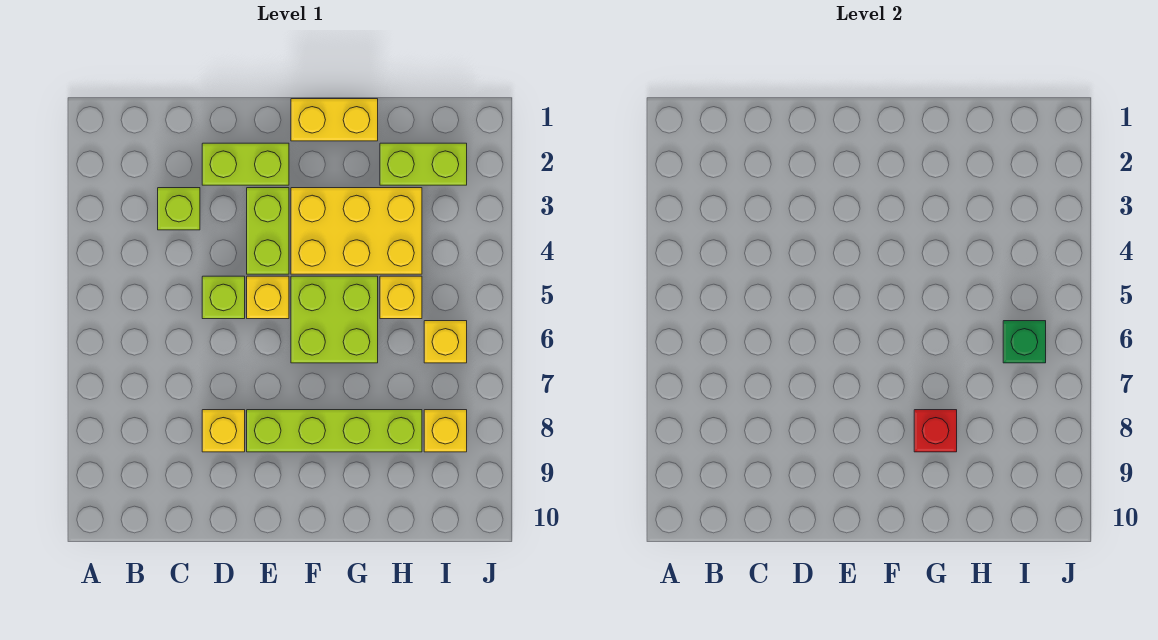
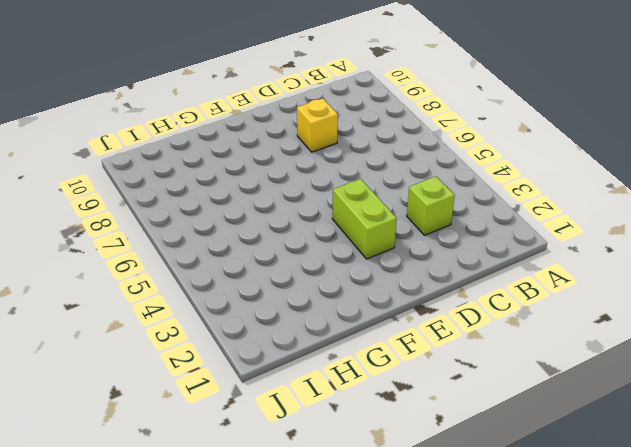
none -> lime 1x2 brick [202,143,289,185]
none -> lime 1x1 brick [202,276,245,319]
none -> yellow 1x1 brick [247,276,289,319]

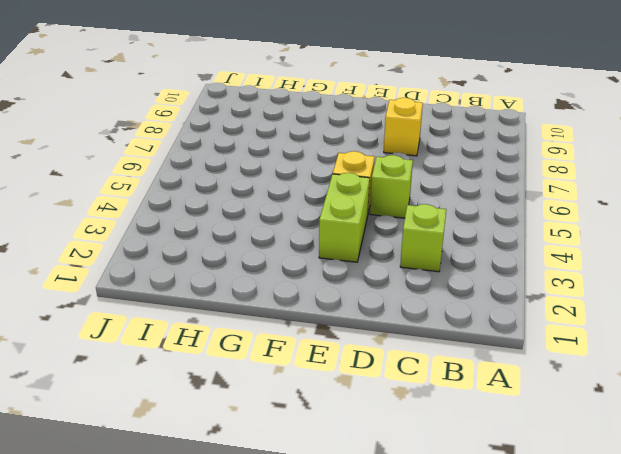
none -> lime 1x2 brick [202,143,289,185]
none -> lime 1x4 brick [247,410,422,452]
none -> yellow 1x2 brick [291,99,378,141]

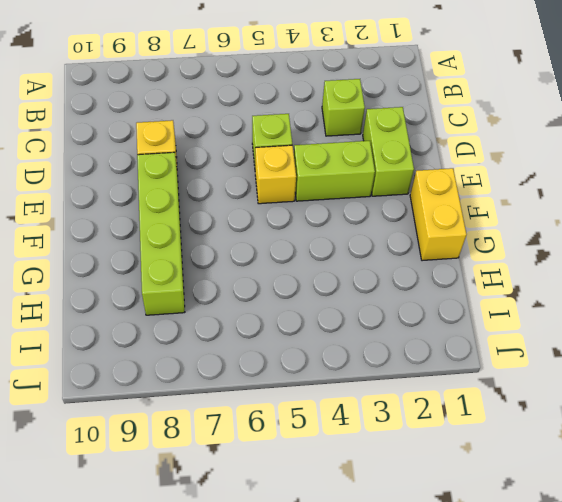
none -> yellow 2x3 brick [291,188,422,274]
none -> lime 2x2 brick [291,276,378,363]
none -> lime 1x2 brick [380,143,467,185]

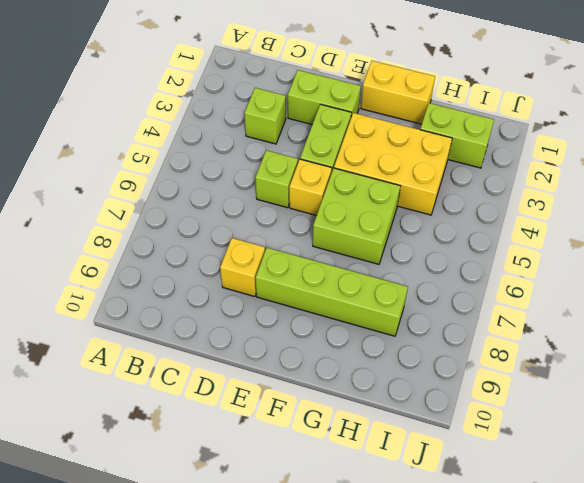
none -> yellow 1x1 brick [380,276,422,319]
none -> yellow 1x1 brick [424,321,467,363]
none -> yellow 1x1 brick [424,410,467,452]

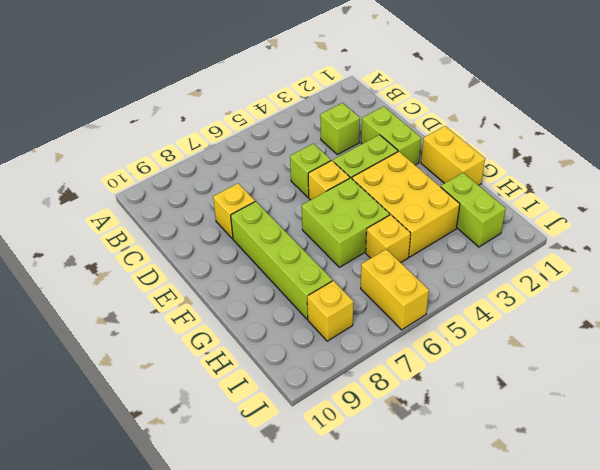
yellow 1x2 brick [361,249,429,330] -> yellow 1x1 brick [424,321,467,363]
none -> red 1x1 brick [914,410,957,452]
none -> green 1x1 brick [1003,321,1046,363]

